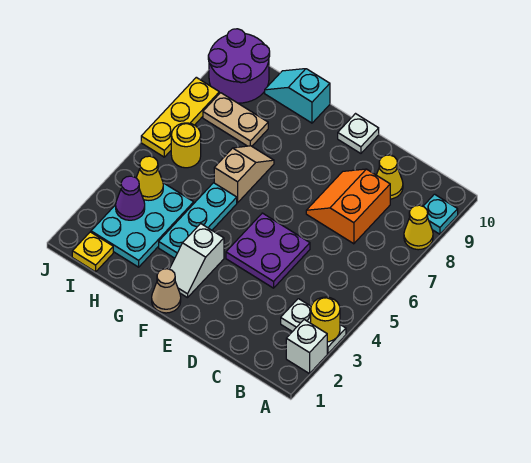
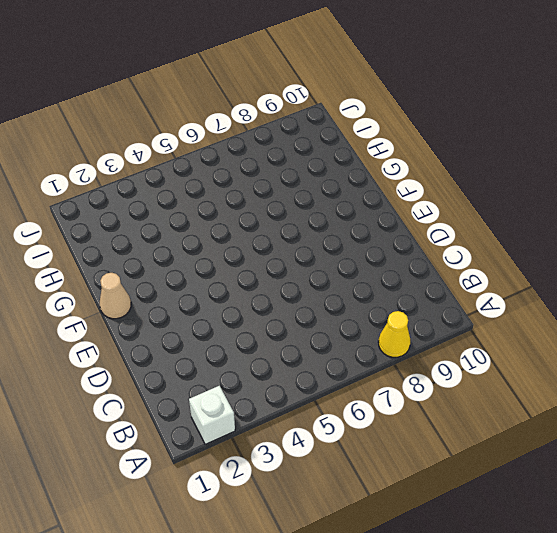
none -> white 1x2 plate [281,299,346,354]
none -> cyan 1x1 plate [423,194,458,234]
none -> orange 2x2 slope [306,169,390,244]

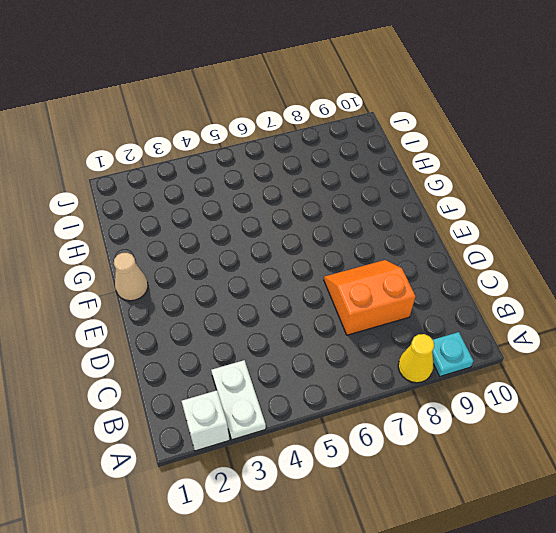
none -> yellow 1x1 cone [377,155,403,199]
none -> purple 2x2 plate [226,213,310,288]
none -> white 1x1 plate [338,114,379,153]

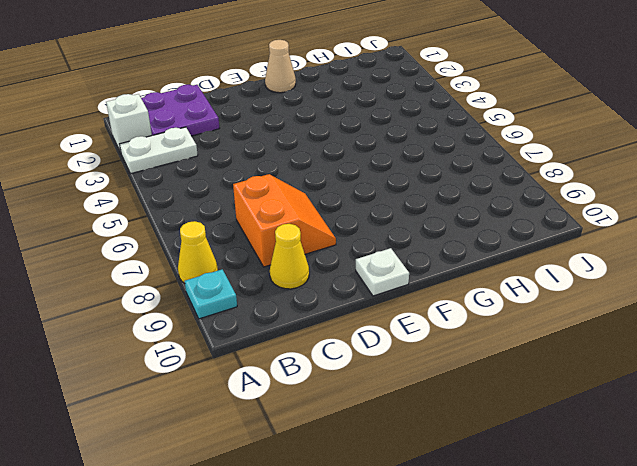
purple 2x2 plate [141,85,220,136] -> purple 2x2 plate moved to [226,213,310,288]
none -> white 1x2 slope [170,224,224,298]
none -> cyan 1x3 plate [159,183,237,258]
none -> tan 1x2 slope [214,146,274,203]

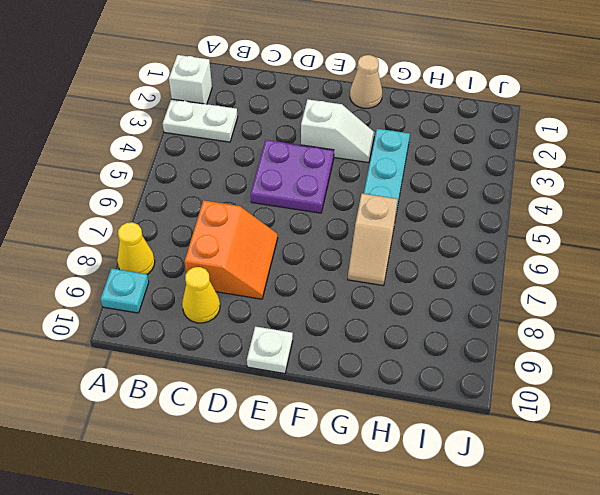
white 1x2 slope [301,99,375,163] -> white 1x2 slope turned to [170,224,224,298]
none -> cyan 1x2 slope [265,69,330,123]
none -> cyan 2x3 plate [91,183,194,267]
none -> tan 1x2 plate [203,93,268,146]

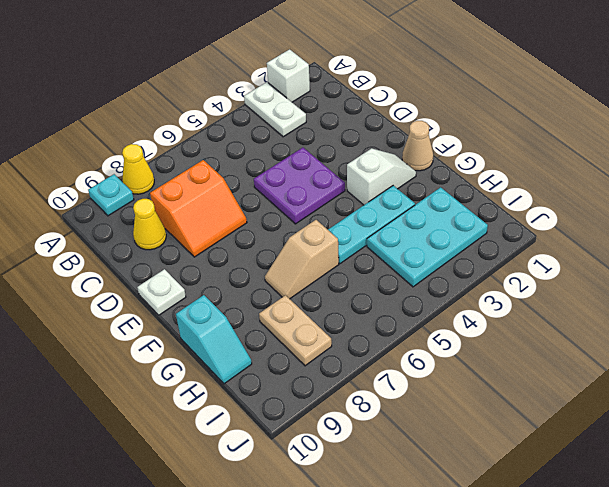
none -> yellow 1x1 plate [72,232,113,272]
none -> yellow 1x1 round brick [171,123,201,168]
none -> purple 2x2 round brick [208,29,270,103]

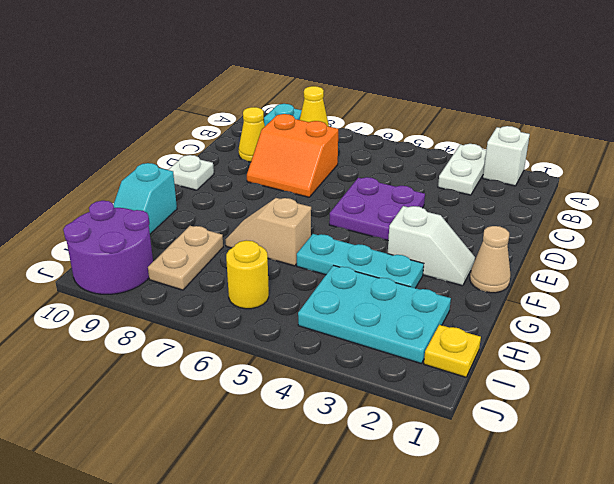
none -> yellow 1x3 plate [141,77,219,157]
none -> yellow 1x1 round brick [311,297,340,342]
none -> purple 1x1 cone [116,176,145,220]

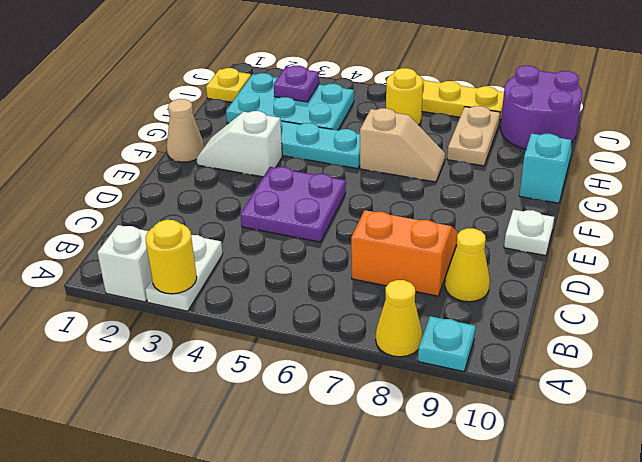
purple 1x1 plate [274,66,319,102] -> purple 1x1 cone [116,176,145,220]
none -> yellow 1x1 cone [136,156,163,200]

